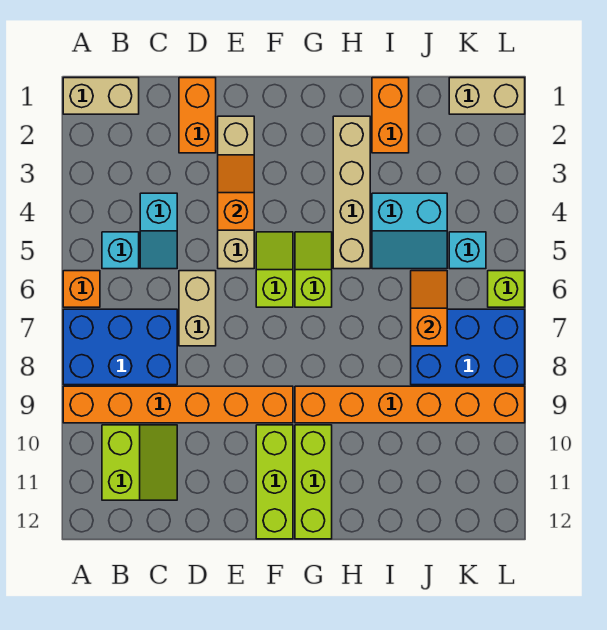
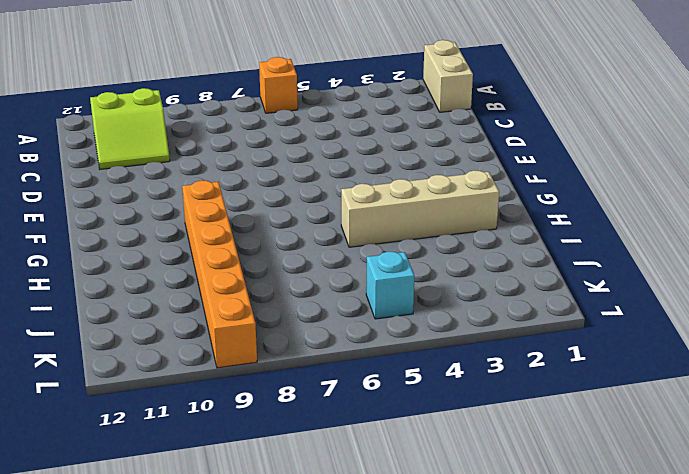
none -> blue 2x3 brick [63,309,177,385]
none -> orange 1x6 brick [63,386,293,423]
none -> cyan 1x1 brick [102,232,139,269]

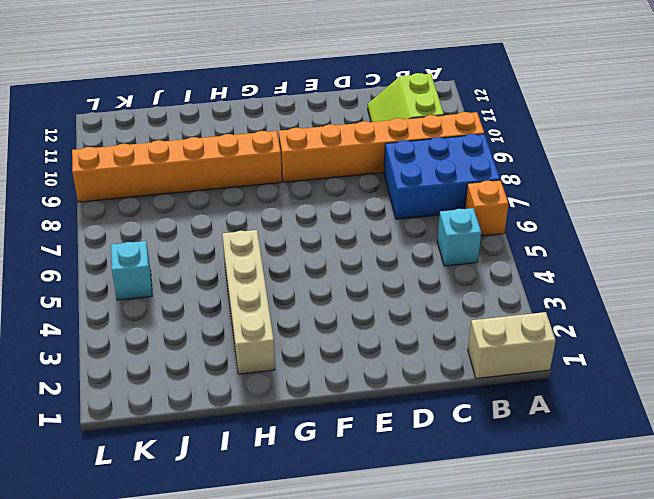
none -> cyan 1x2 slope [140,193,177,269]
none -> orange 1x2 brick [179,78,216,153]
none -> tan 1x2 brick [179,271,216,346]

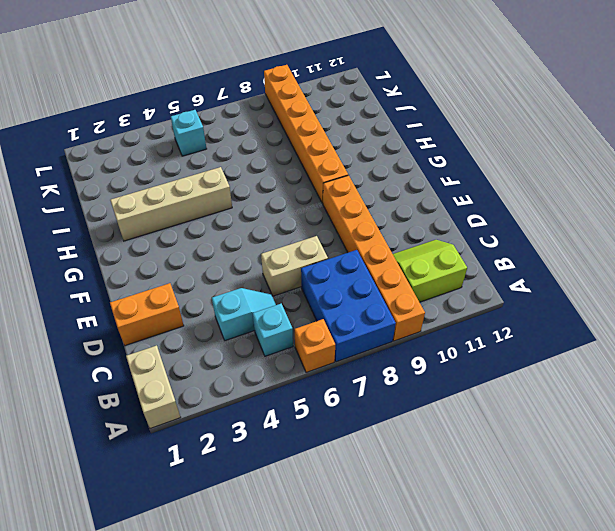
none -> tan 1x4 brick [218,116,254,269]
none -> lime 1x2 slope [256,232,293,307]
none -> lime 1x3 brick [256,425,293,539]

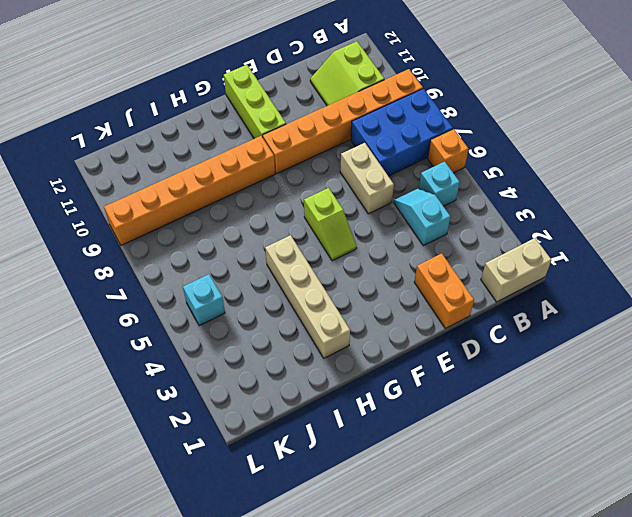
none -> tan 1x4 brick [218,116,254,269]
none -> lime 1x2 slope [295,232,332,307]
none -> lime 1x3 brick [295,425,332,539]

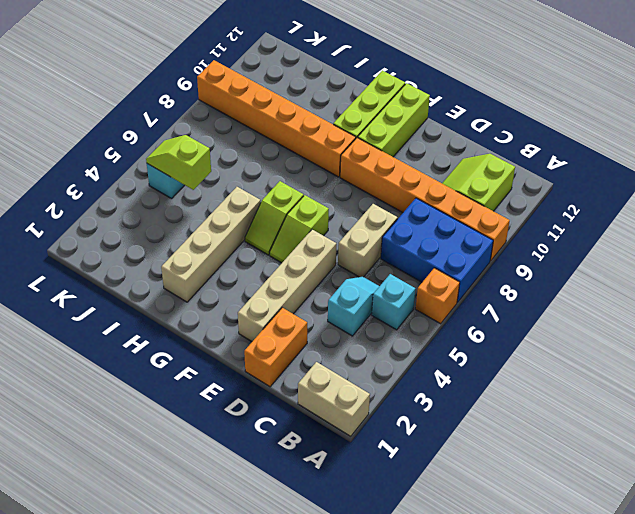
lime 1x2 slope [146,135,211,190] -> none
none -> orange 1x2 brick [372,78,409,153]
none -> cyan 2x2 slope [372,193,447,269]
none -> blue 2x3 brick [411,309,525,385]

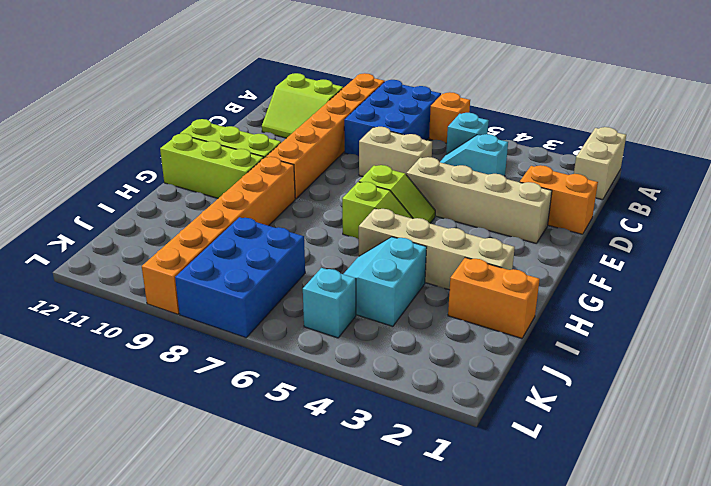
none -> tan 1x2 brick [449,78,525,114]
none -> lime 1x1 brick [488,271,525,307]
none -> orange 1x2 slope [218,155,254,230]

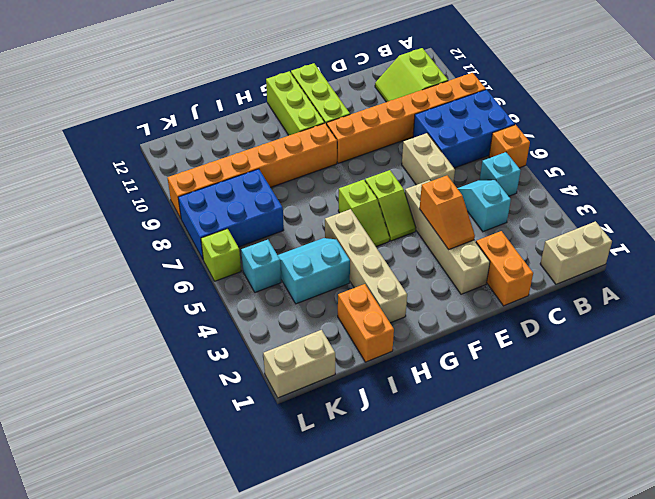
none -> orange 1x2 slope [411,271,447,346]

